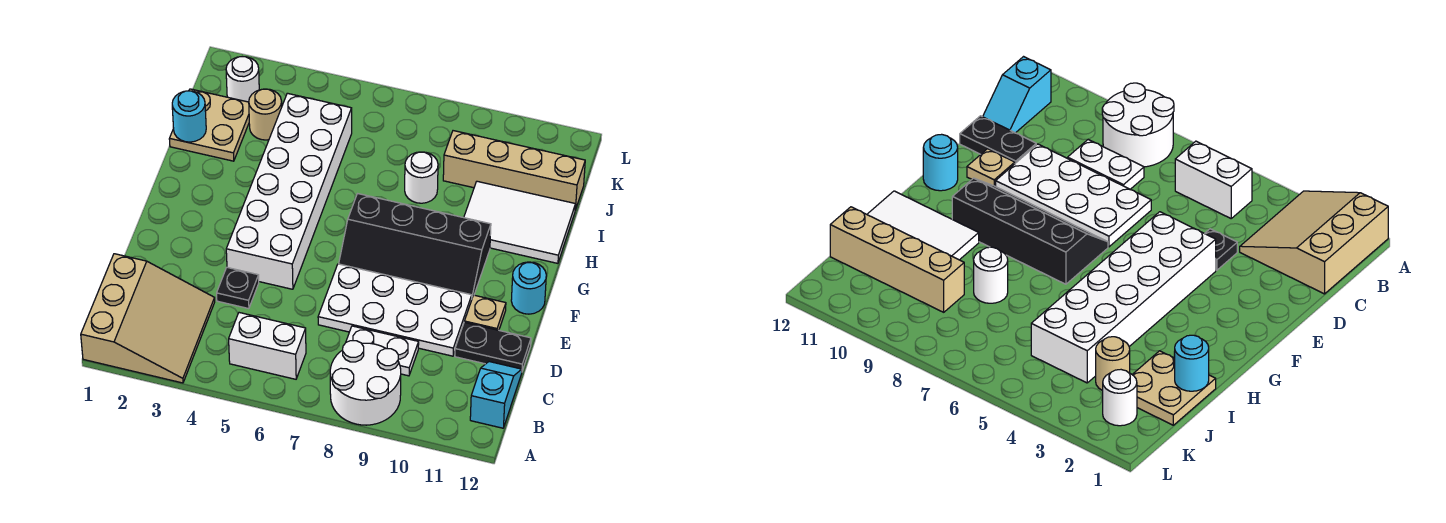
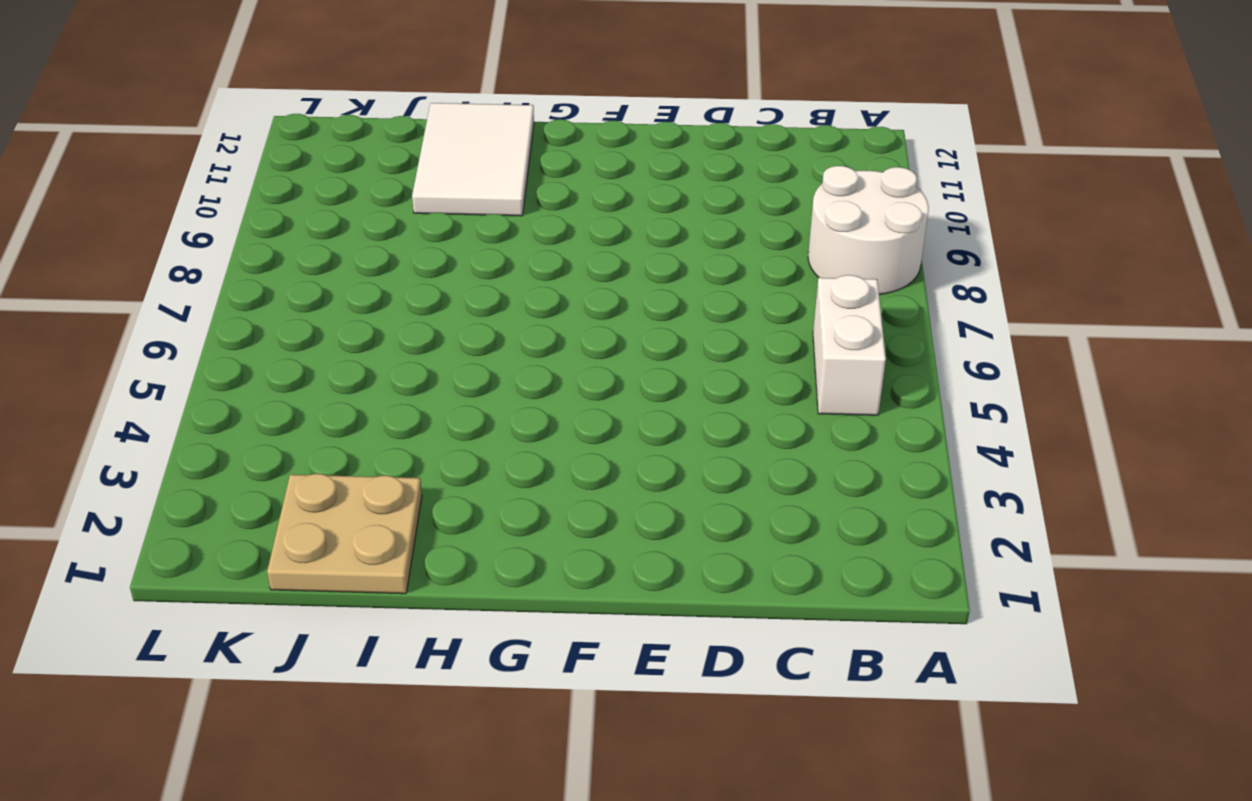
none -> tan 3x3 slope [81,254,215,383]
none -> cyan 1x2 slope [470,362,522,428]
none -> white 1x2 plate [346,326,419,376]

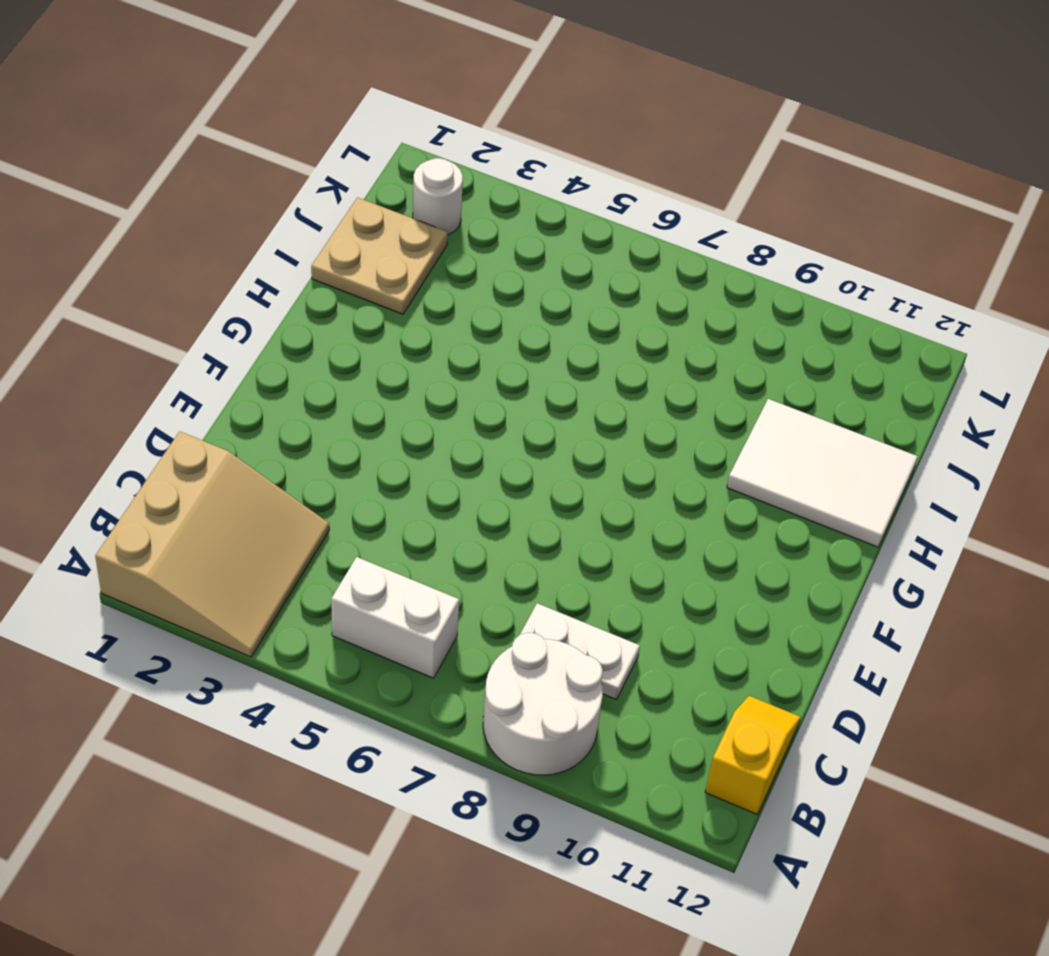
yellow 1x2 slope [705,696,800,814] -> cyan 1x2 slope [470,362,522,428]
none -> black 1x1 plate [217,267,259,309]
none -> white 2x4 plate [318,264,472,356]
none -> black 1x2 plate [455,322,531,371]

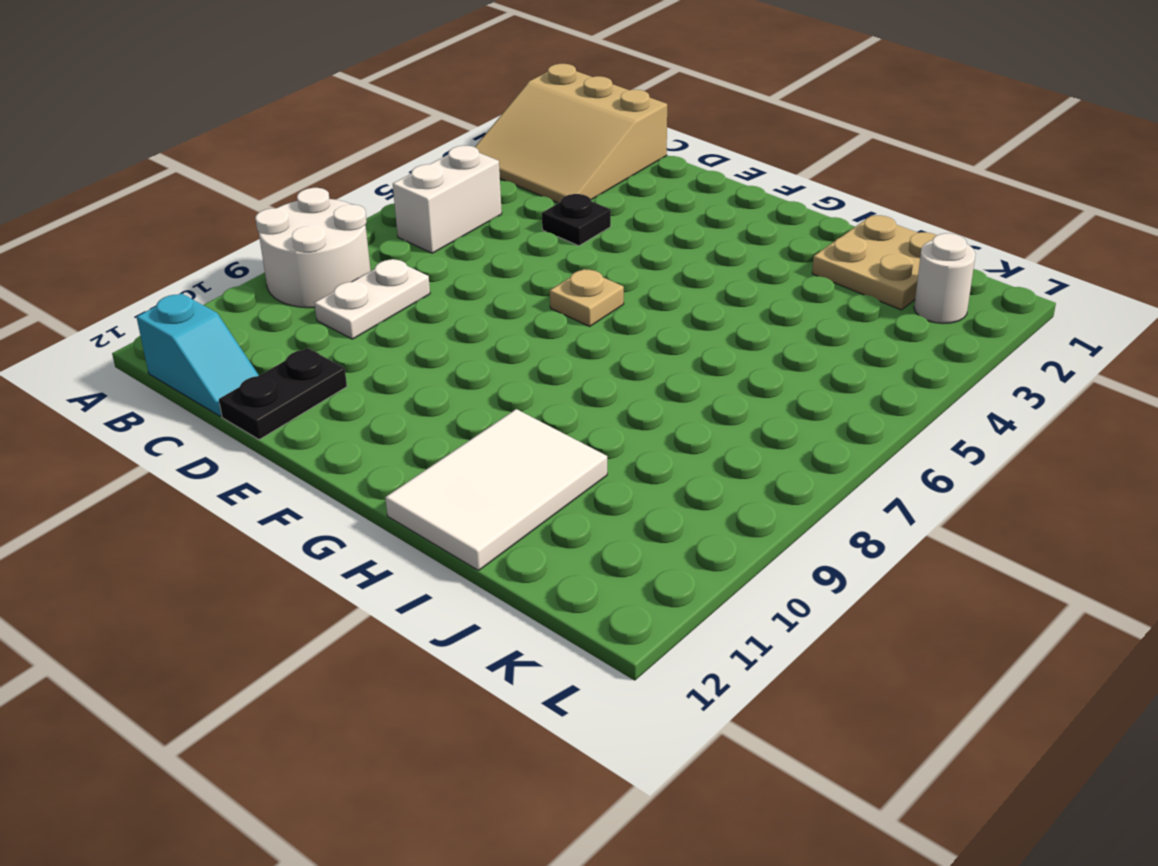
tan 1x1 plate [550,269,624,326] -> tan 1x1 plate moved to [464,295,506,330]
none -> white 2x4 plate [318,264,472,356]
none -> white 2x6 brick [226,93,352,289]
none -> black 2x4 slope [339,194,491,298]

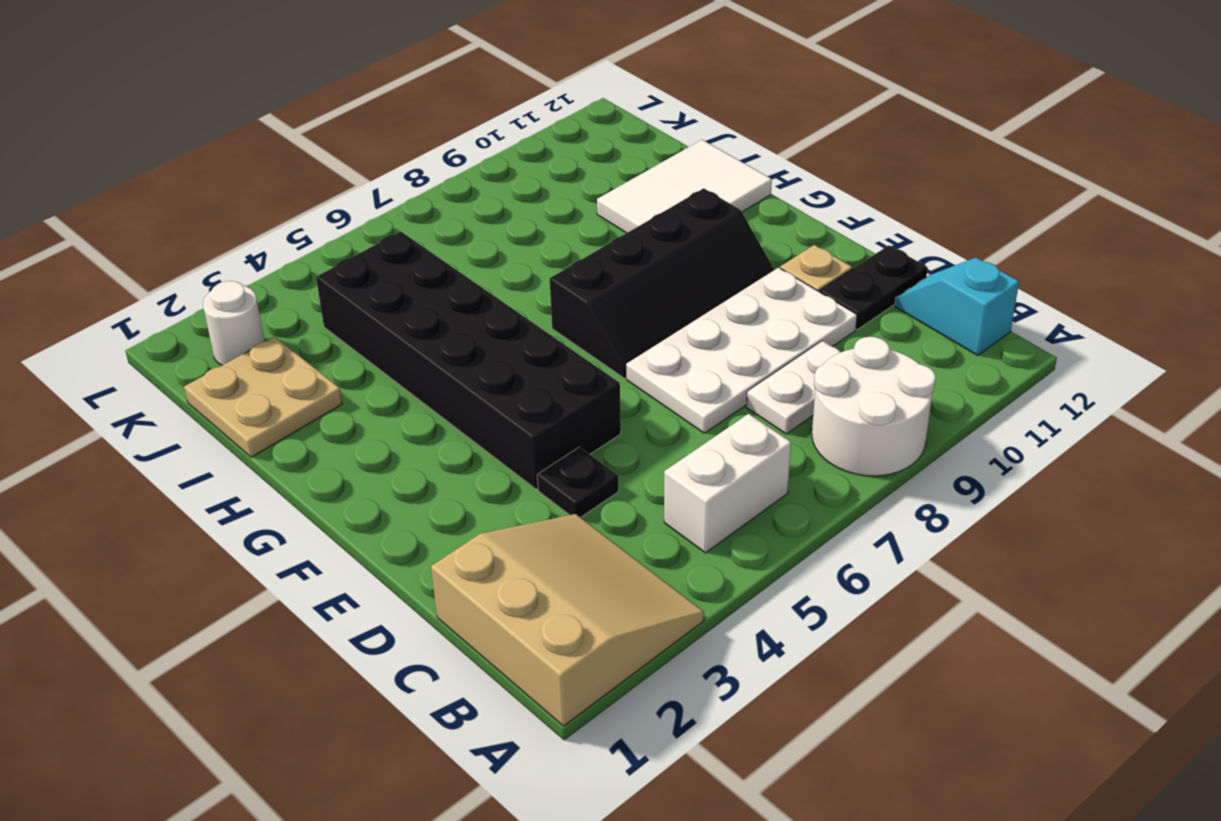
black 2x6 brick [316,231,621,489] -> white 2x6 brick [226,93,352,289]
none -> cyan 1x1 round brick [511,262,546,314]
none -> white 1x1 round brick [405,152,438,203]
none -> tan 1x1 round brick [249,89,282,140]

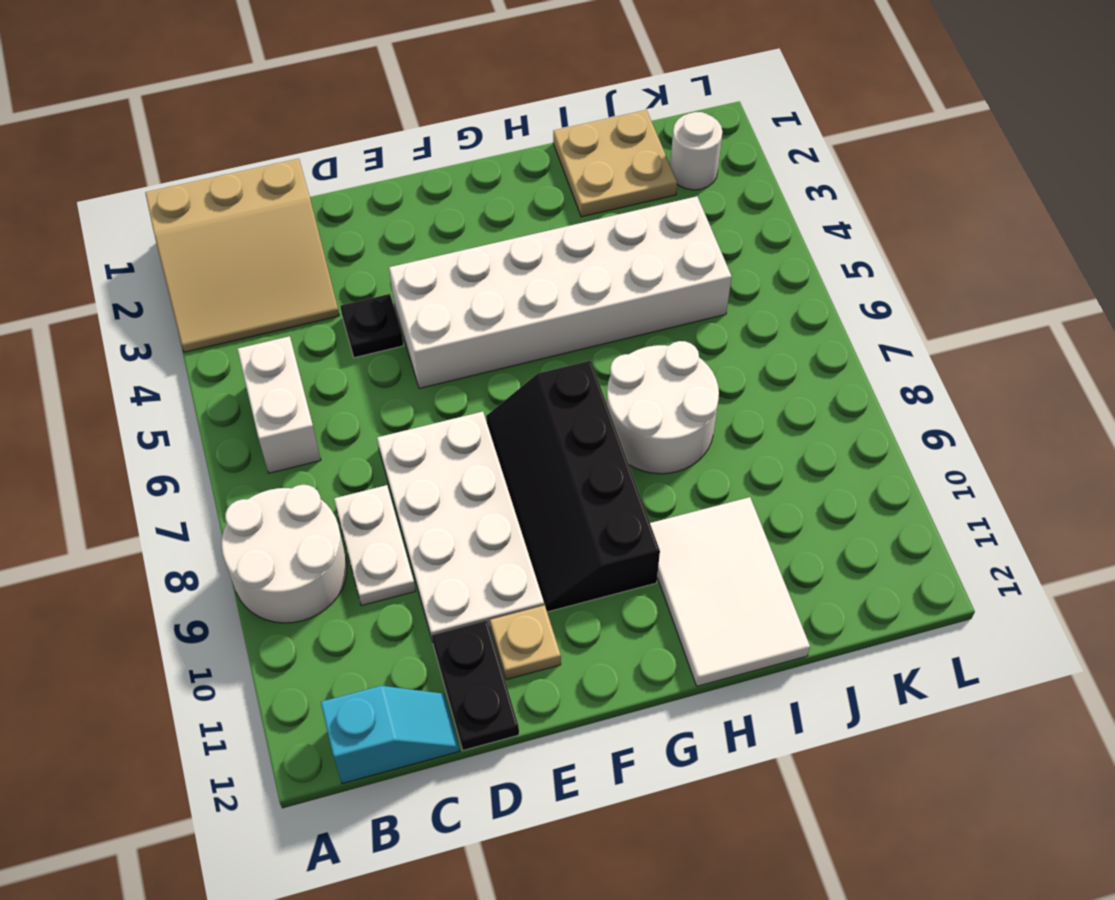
white 2x2 round brick [607,341,719,474] -> white 1x1 round brick [405,152,438,203]
none -> cyan 1x1 round brick [511,262,546,314]
none -> tan 1x1 round brick [249,89,282,140]
none -> tan 1x4 brick [443,131,585,210]

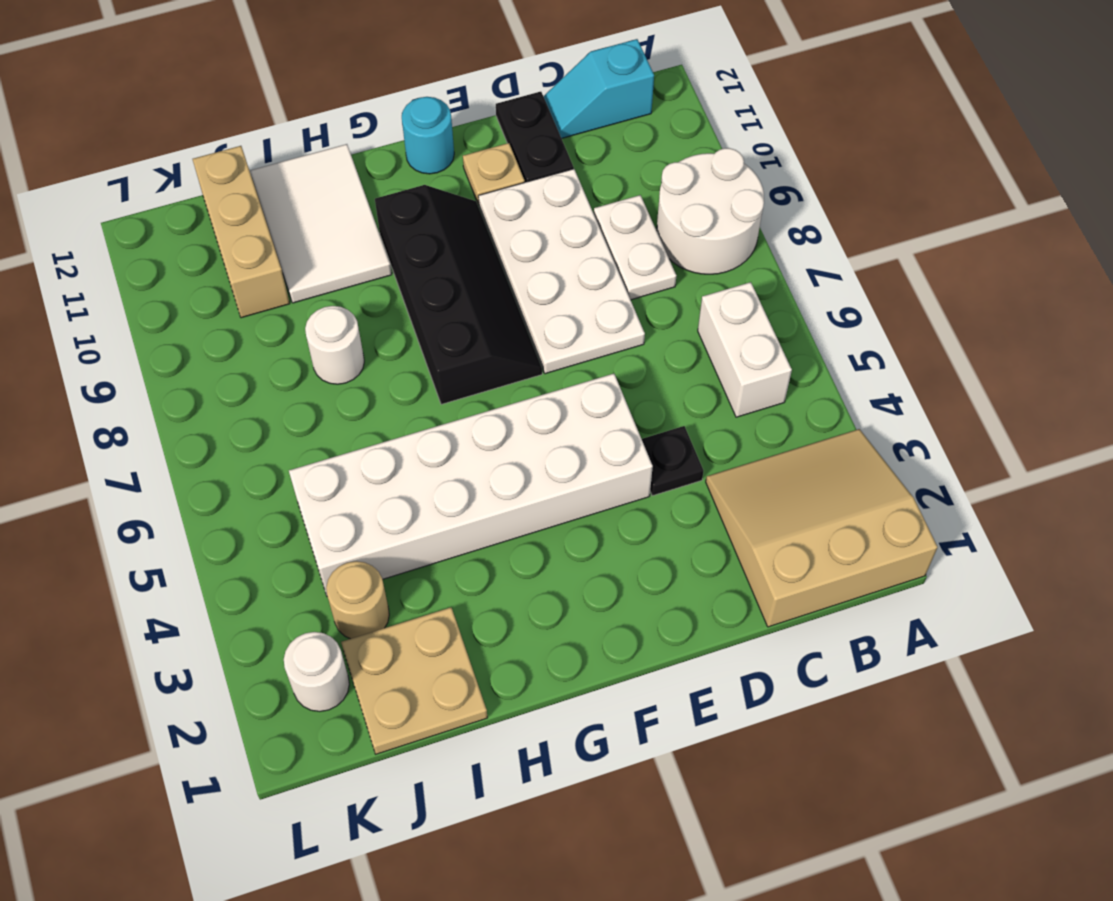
tan 1x3 brick [193,146,290,318] -> tan 1x4 brick [443,131,585,210]
none -> cyan 1x1 round brick [172,91,206,142]

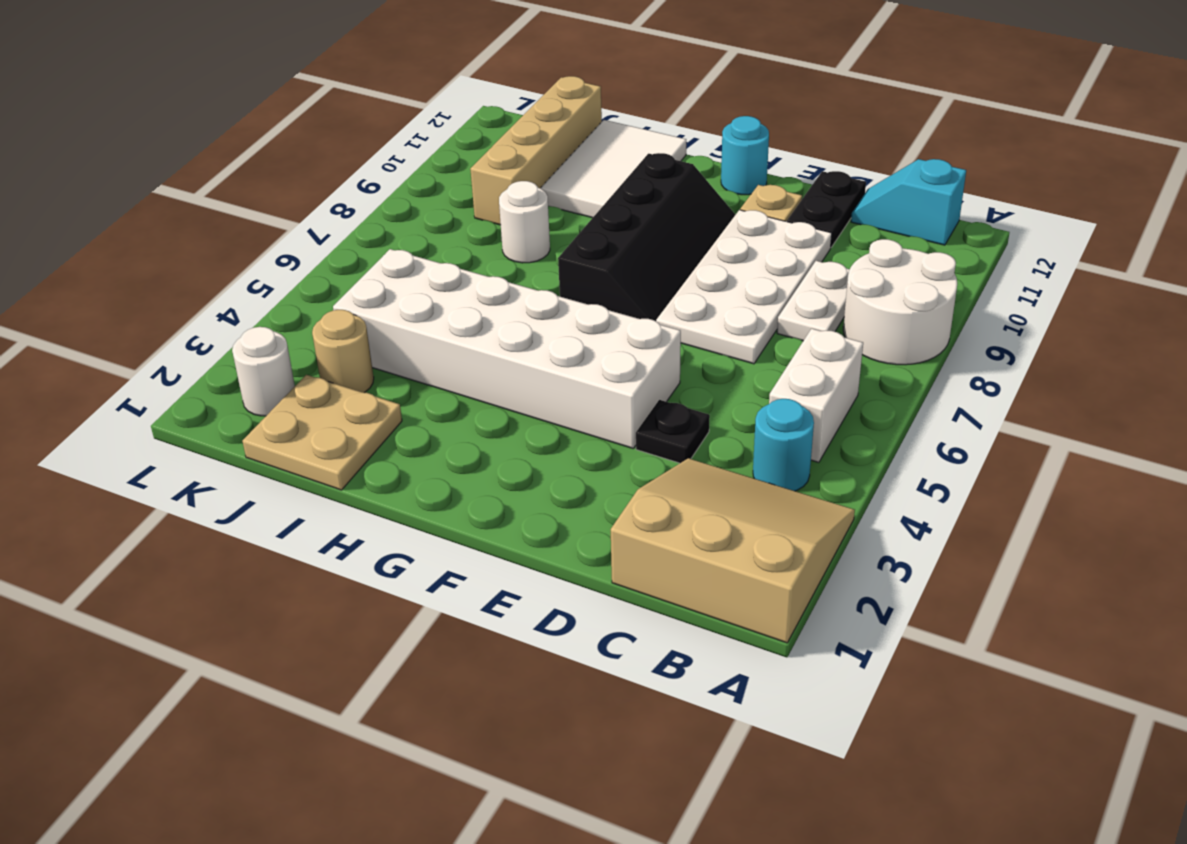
cyan 1x1 round brick [753,399,814,491] -> cyan 1x1 round brick moved to [172,91,206,142]

